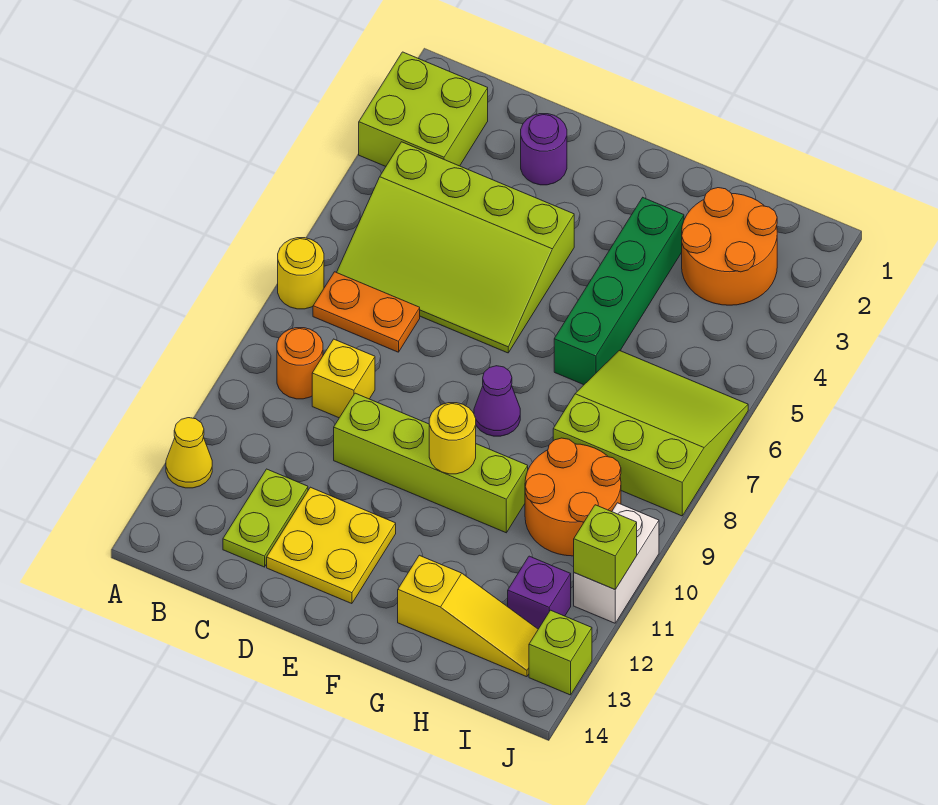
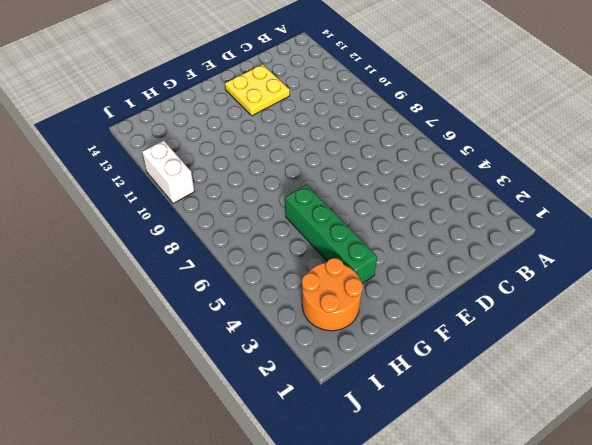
none -> lime 2x2 brick [359,52,488,166]
none -> yellow 1x1 round brick [278,238,324,309]
none -> yellow 1x1 cone [166,418,212,488]

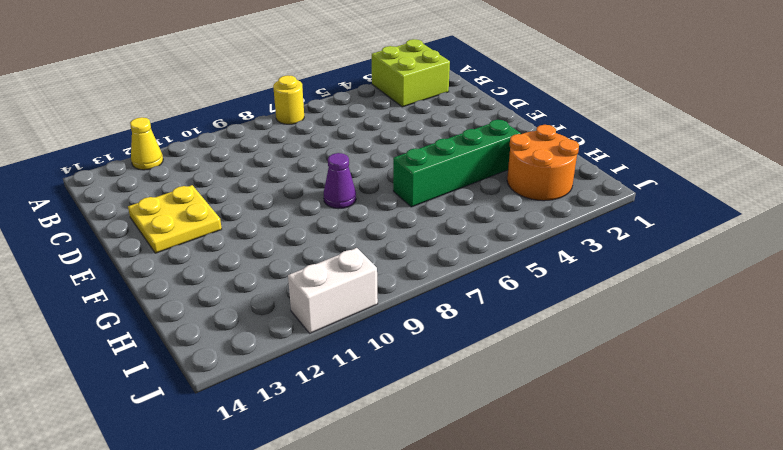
none -> lime 3x4 slope [337,142,574,353]
none -> orange 1x2 plate [313,272,420,352]
none -> orange 1x1 round brick [277,328,323,399]

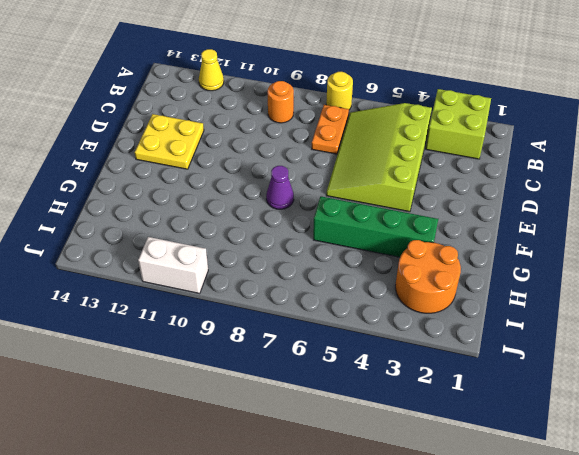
none -> yellow 1x1 brick [312,339,375,418]
none -> lime 1x2 plate [223,469,308,567]
none -> purple 1x1 round brick [521,114,567,185]

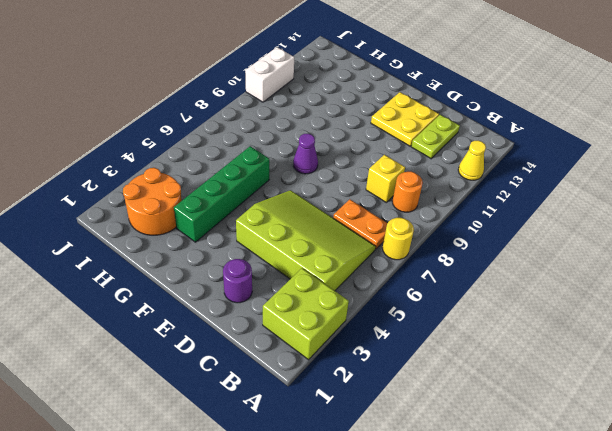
none -> lime 1x4 brick [334,393,528,533]
none -> yellow 1x3 slope [398,555,538,677]
none -> lime 3x3 slope [553,350,748,516]

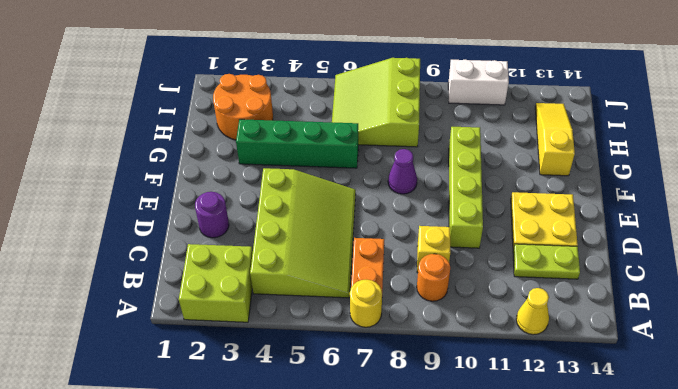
none -> orange 2x2 round brick [525,438,621,556]
none -> purple 1x1 brick [508,556,571,629]
none -> lime 1x1 brick [529,610,592,695]

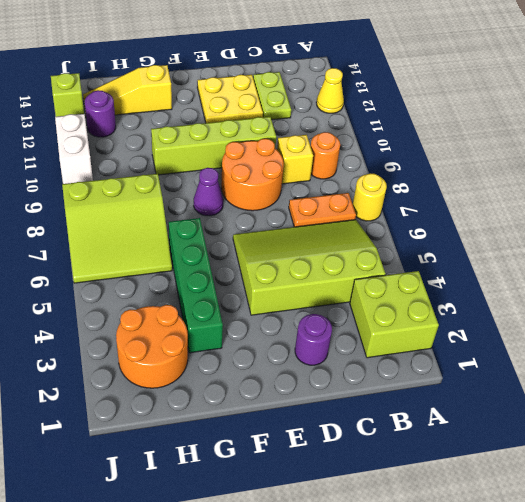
orange 2x2 round brick [221,139,284,211] -> orange 2x2 round brick moved to [525,438,621,556]
purple 1x1 round brick [85,90,116,137] -> purple 1x1 brick [508,556,571,629]
none -> yellow 1x1 round brick [429,403,476,474]
none -> lime 1x1 brick [574,505,637,589]

